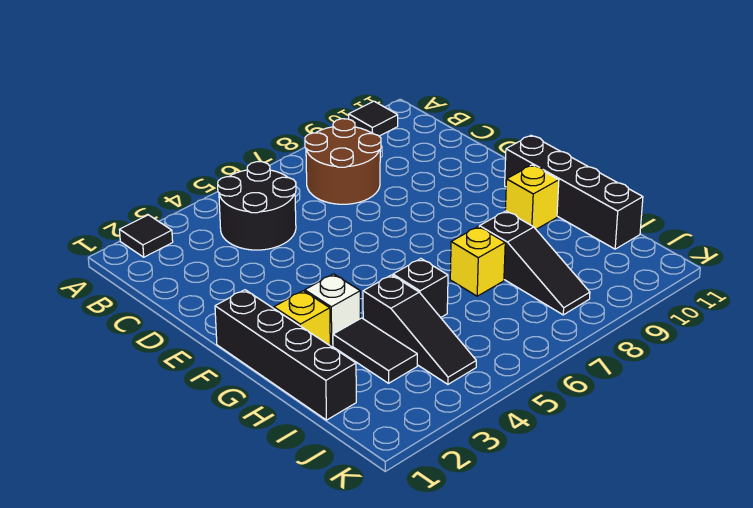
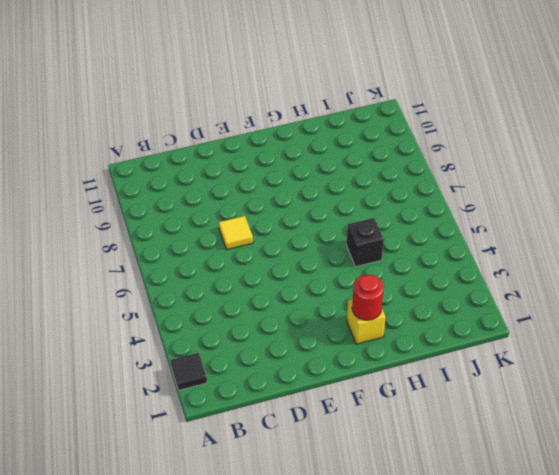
yellow 1x1 tile [219,216,253,250] -> none
red 1x1 round brick [352,275,384,320] -> none
none -> black 1x1 tile [349,101,398,136]
none -> black 2x2 round brick [218,162,296,250]
none -> brown 2x2 round brick [305,119,381,204]

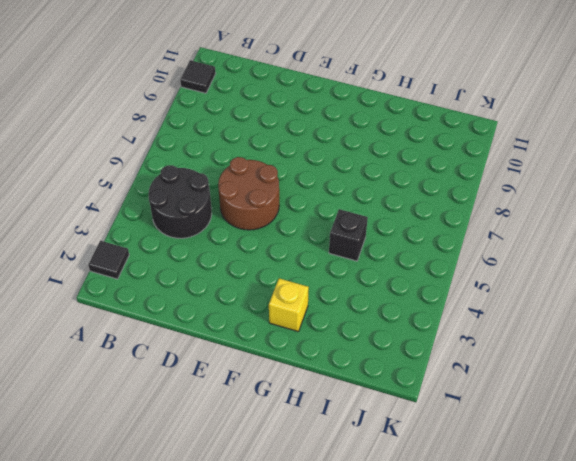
brown 2x2 round brick [218,157,279,230] -> brown 2x2 round brick moved to [305,119,381,204]
none -> black 1x4 brick [215,290,356,420]
none -> black 1x4 brick [505,135,643,249]
none -> white 1x1 brick [305,274,360,346]

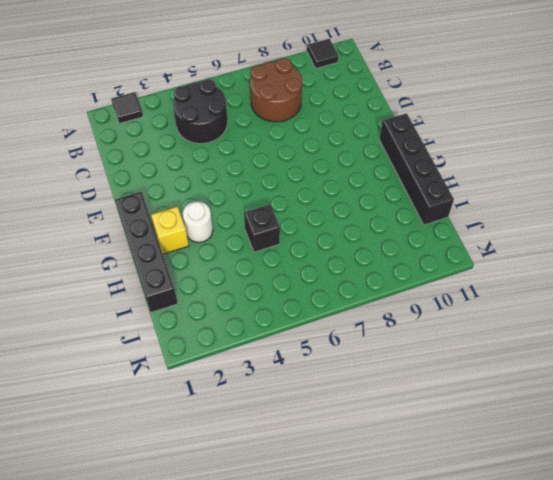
white 1x1 round brick [183,201,213,242] -> white 1x1 brick [305,274,360,346]
none -> yellow 1x1 brick [505,165,559,229]
none -> black 1x2 tile [333,318,417,383]
none -> black 1x3 slope [363,275,476,384]

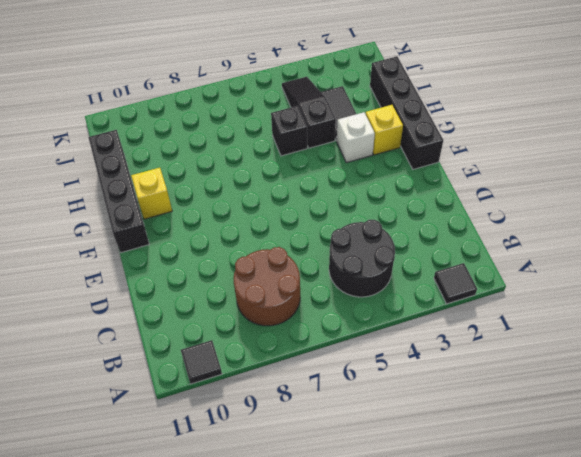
none -> yellow 1x1 brick [450,227,505,296]
none -> black 1x3 slope [479,211,590,315]

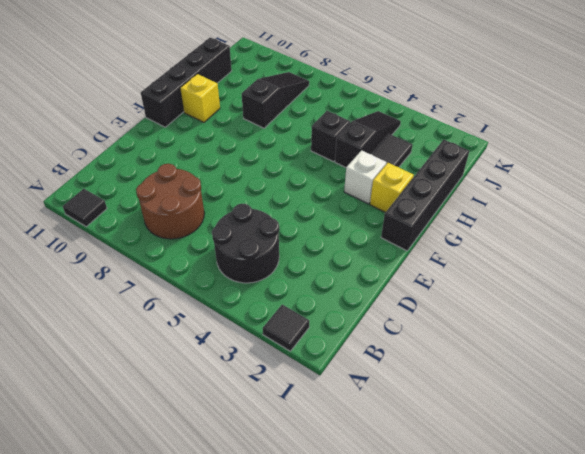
none -> yellow 1x1 brick [450,227,505,296]

